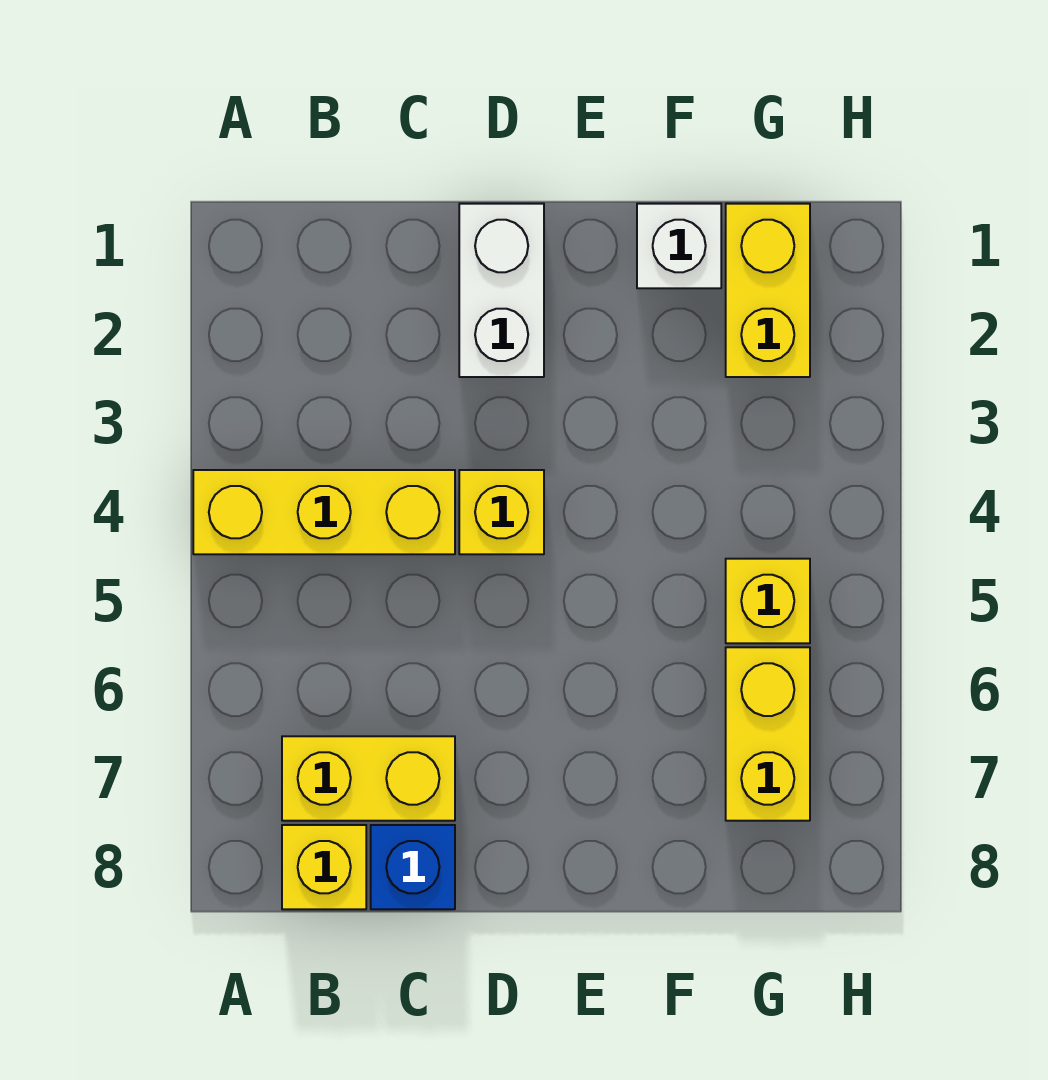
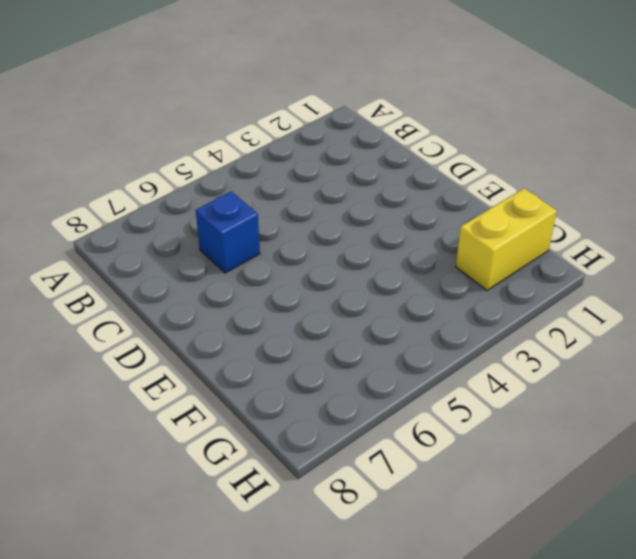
blue 1x1 brick [196,191,260,273] -> blue 1x1 brick moved to [371,825,455,909]
none -> yellow 1x3 brick [193,470,455,554]
none -> yellow 1x2 brick [282,736,455,821]

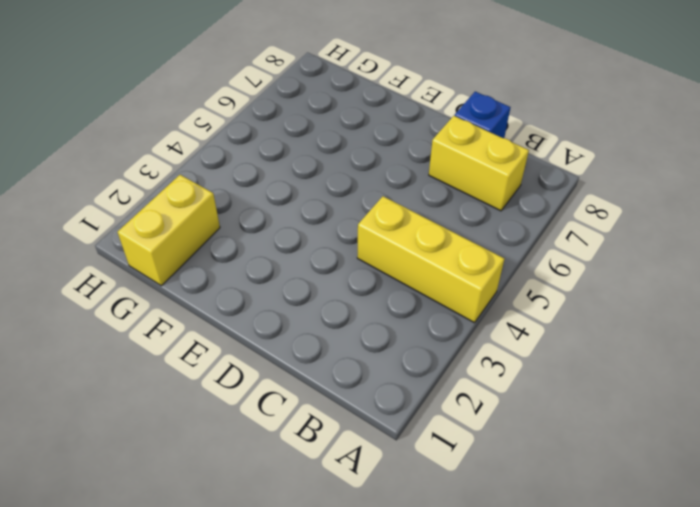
none -> yellow 1x1 brick [282,825,366,909]
none -> white 1x2 brick [459,204,544,377]

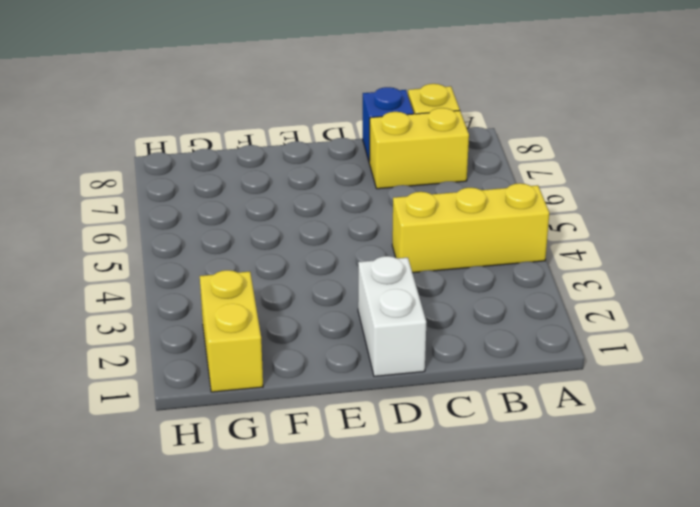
none -> yellow 1x1 brick [459,470,544,554]
none -> white 1x1 brick [637,204,721,288]

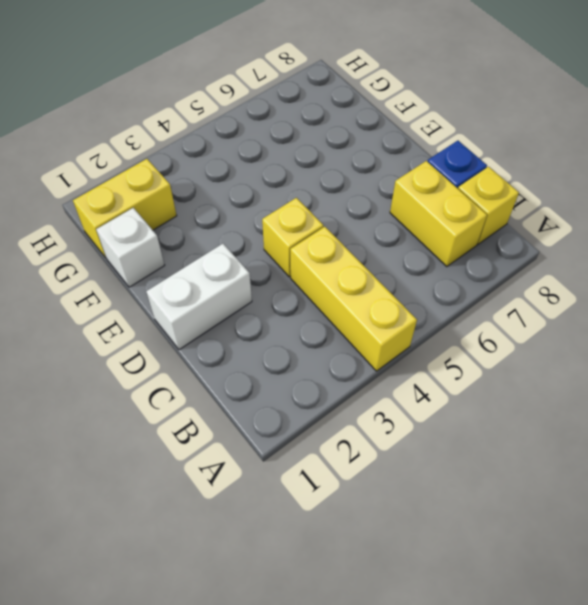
none -> yellow 1x1 brick [726,559,810,643]
none -> yellow 1x2 brick [726,647,810,821]

